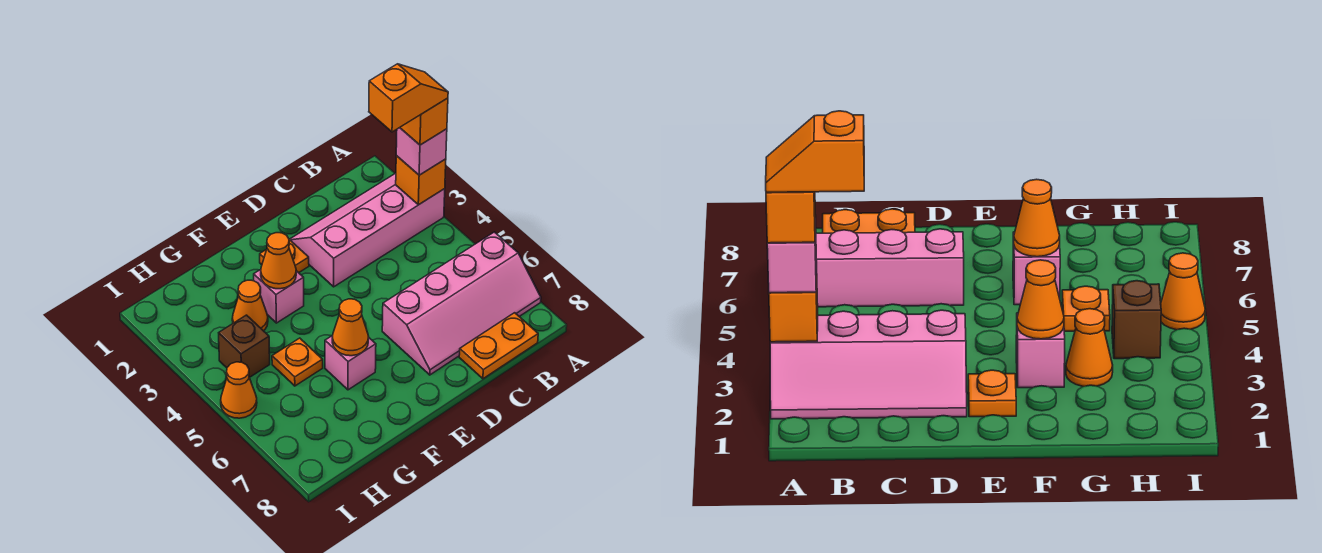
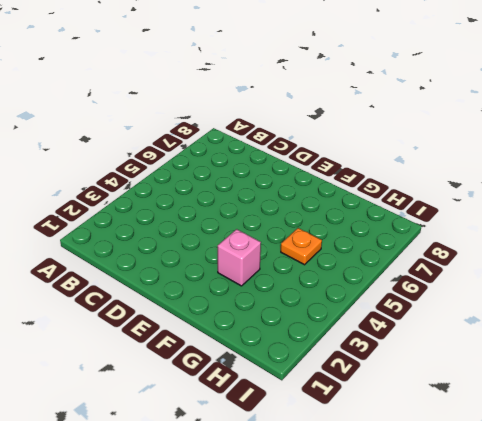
none -> pink 2x4 slope [289,173,445,287]
none -> pink 2x4 slope [382,232,541,375]
none -> orange 1x2 plate [459,313,538,379]

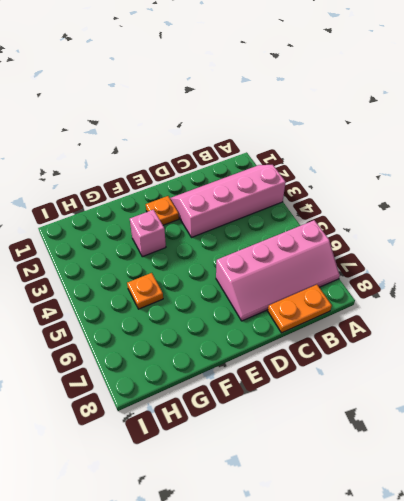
none -> pink 1x1 brick [325,335,376,390]
none -> orange 1x1 cone [232,280,268,331]
none -> brown 1x1 brick [219,315,270,378]

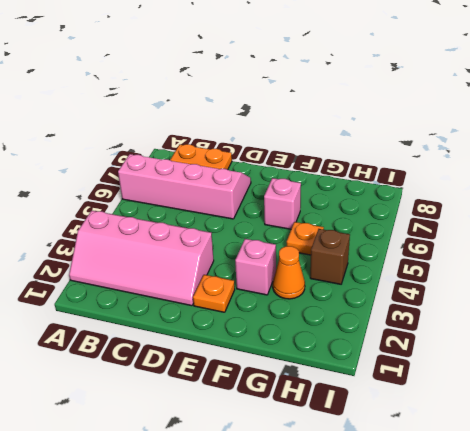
none -> orange 1x1 cone [221,362,257,418]
none -> orange 1x1 brick [396,156,446,205]
none -> orange 1x1 cone [261,233,296,289]

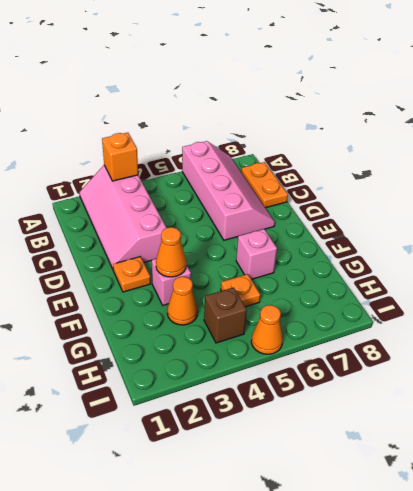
none -> orange 1x1 cone [332,299,368,356]
none -> pink 1x1 brick [396,128,447,175]
none -> orange 1x1 brick [400,98,448,145]

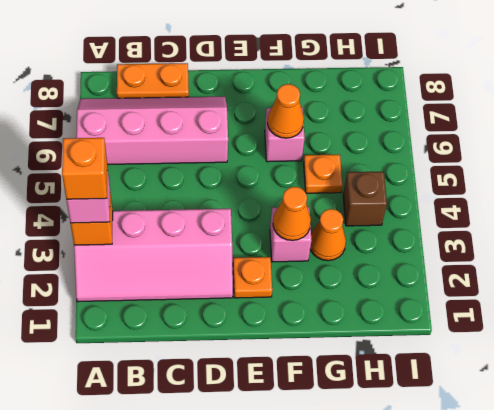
none -> orange 1x1 cone [221,362,257,418]
none -> orange 1x2 slope [369,64,448,132]

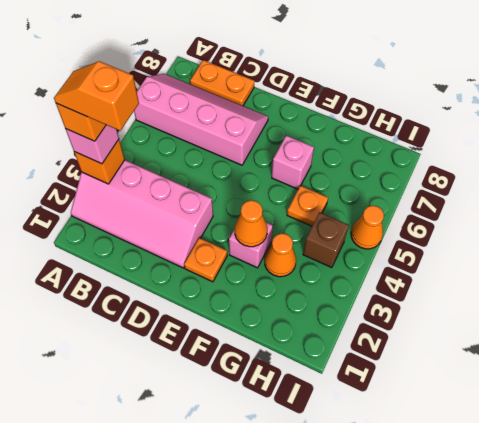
none -> orange 1x1 cone [332,299,368,356]

